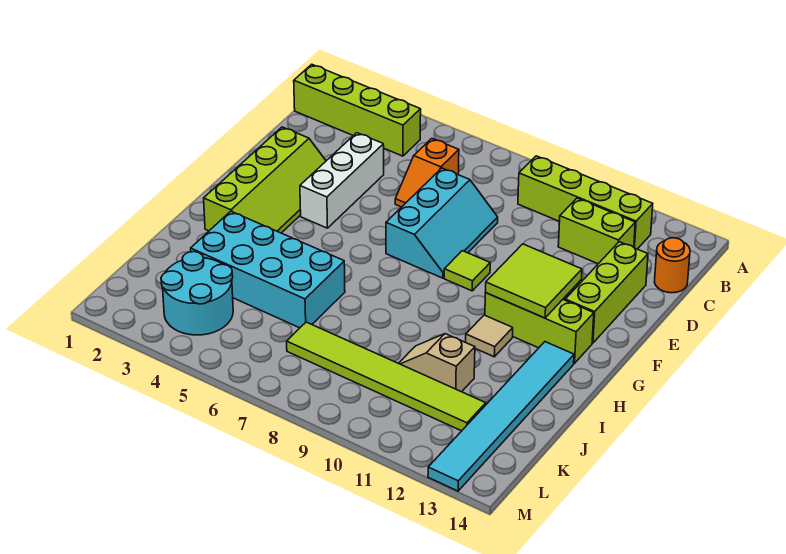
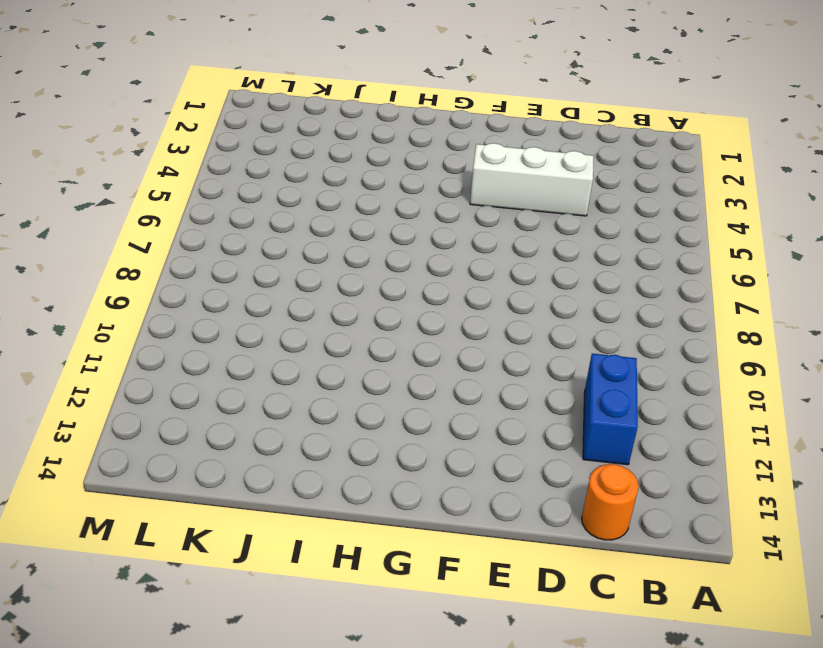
blue 1x2 brick [583,354,638,465] -> lime 1x2 brick [558,198,635,264]
none -> lime 1x4 brick [294,64,421,156]
none -> lime 1x4 brick [518,156,653,249]
none -> orange 1x2 slope [395,139,459,207]

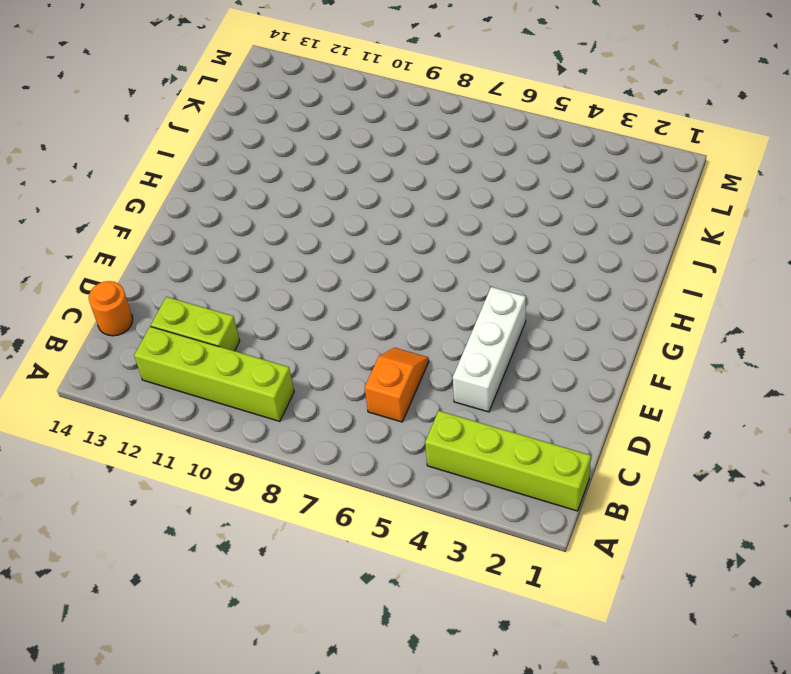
none -> cyan 2x3 slope [386,168,498,278]
none -> lime 1x3 brick [565,242,648,343]
none -> lime 2x4 slope [204,127,326,233]

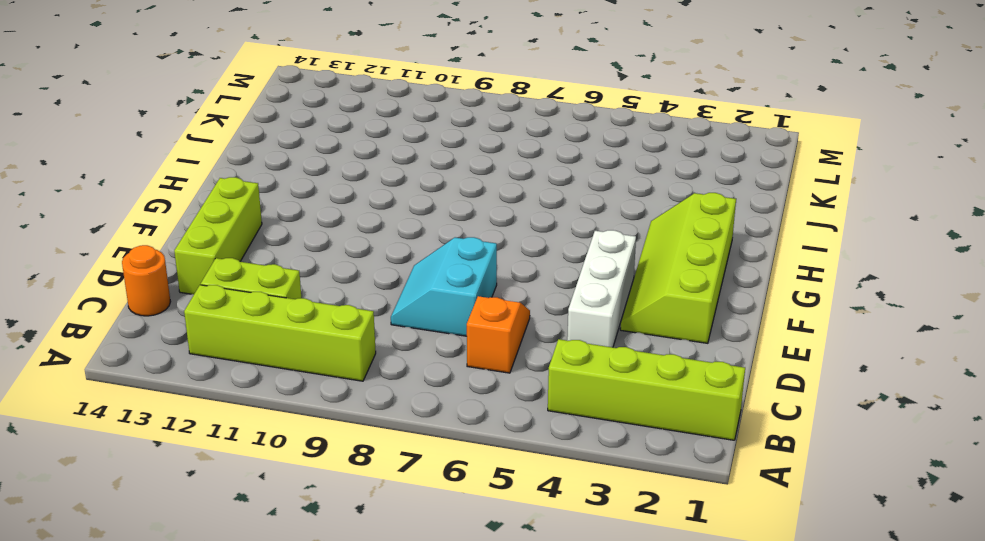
cyan 2x2 slope [391,237,497,336] -> cyan 2x3 slope [386,168,498,278]
none -> lime 1x1 tile [444,251,490,291]
none -> lime 1x3 brick [485,293,594,363]
none -> tan 1x1 tile [466,315,513,357]

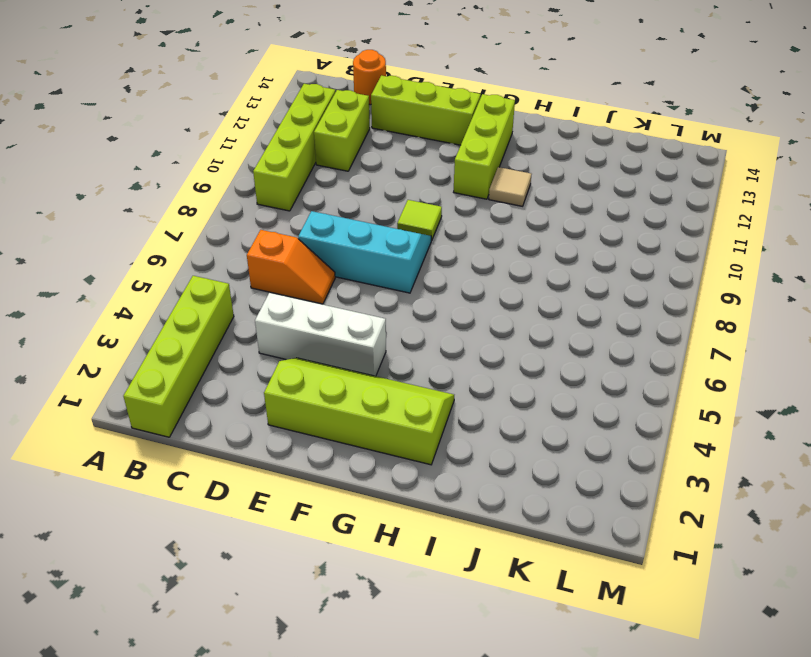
none -> cyan 1x6 tile [428,342,574,491]
none -> cyan 2x4 brick [191,211,345,328]
none -> tan 1x2 slope [399,334,475,392]

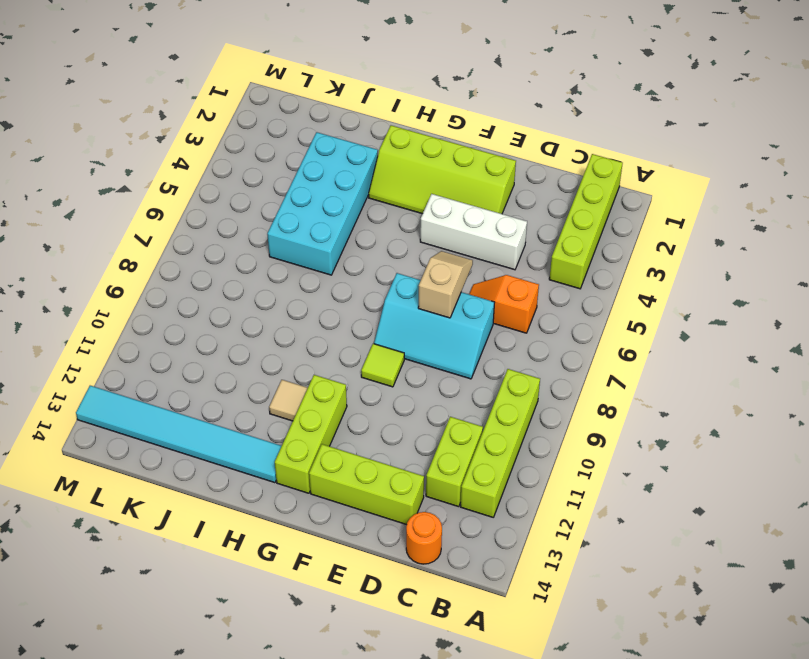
tan 1x2 slope [418,251,473,318] -> tan 1x2 slope moved to [399,334,475,392]
none -> cyan 2x2 round brick [161,252,233,335]
none -> lime 1x6 tile [287,322,486,431]
none -> lime 2x2 tile [486,244,582,318]

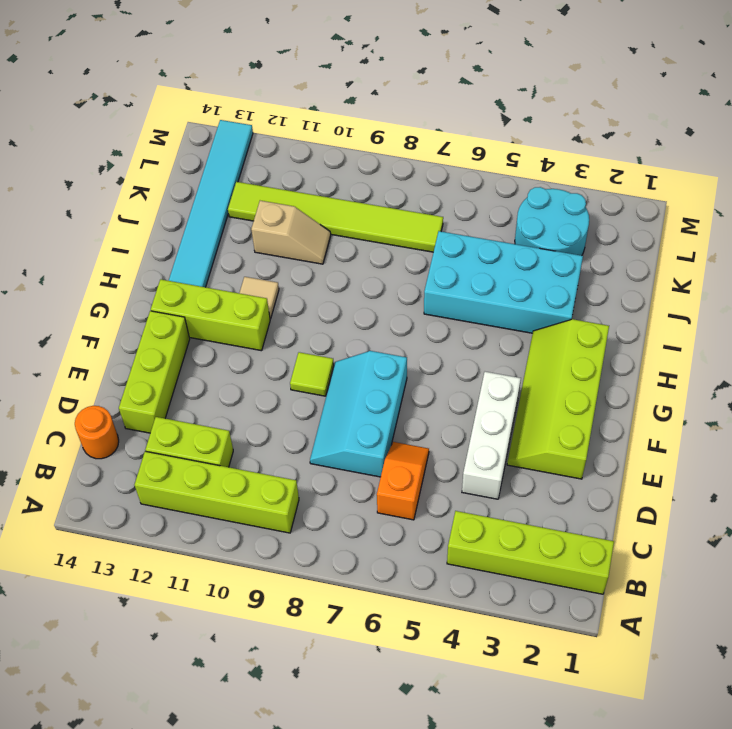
none -> lime 2x2 tile [486,244,582,318]

